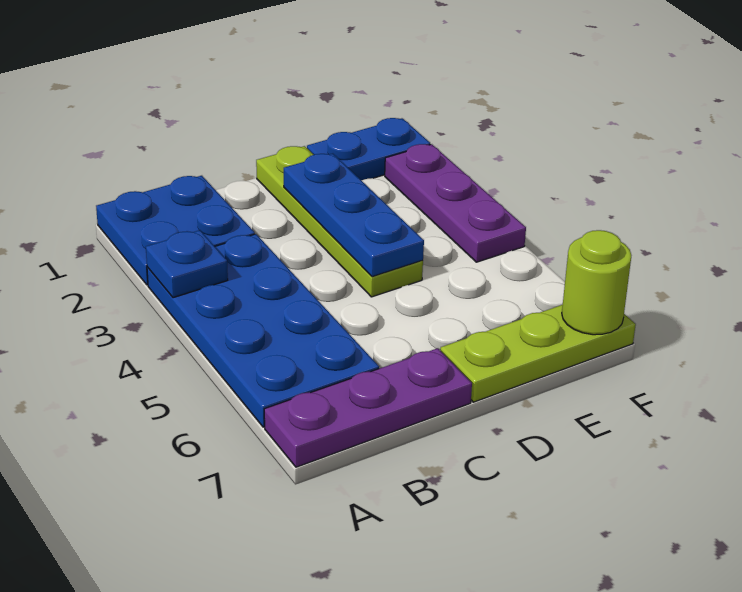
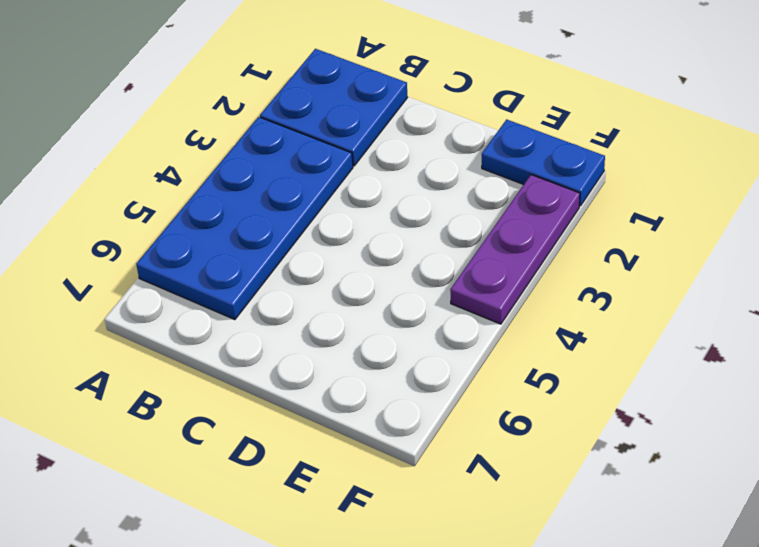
none -> purple 1x3 plate [264,348,472,467]
none -> lime 1x4 plate [256,146,423,297]

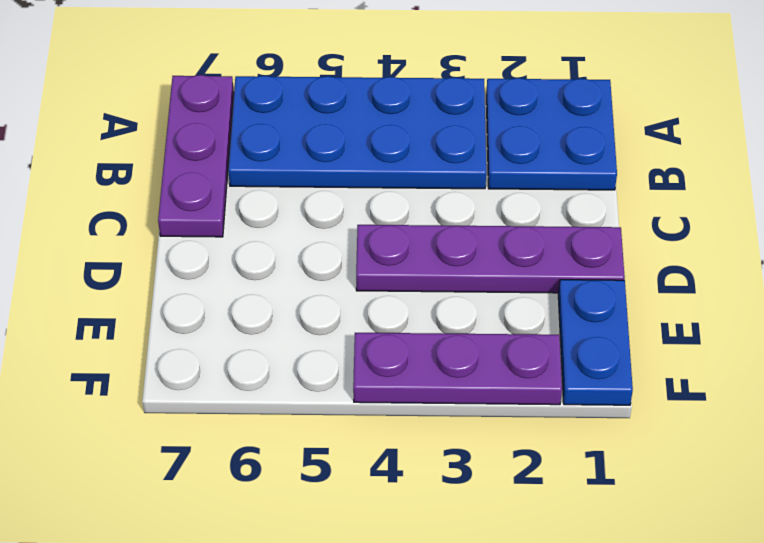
purple 1x4 plate [356,225,625,293] -> lime 1x4 plate [256,146,423,297]
none -> lime 1x3 plate [440,305,636,402]
none -> blue 1x1 plate [146,230,228,298]

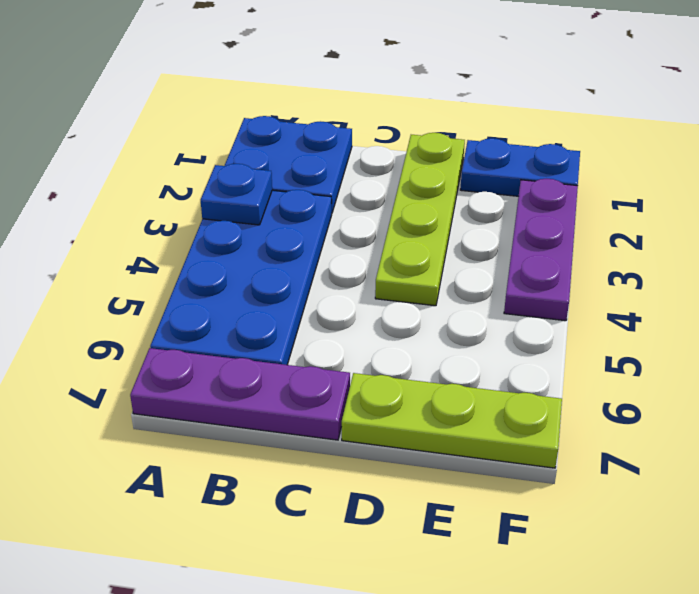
none -> blue 1x3 plate [284,154,424,277]
none -> lime 1x1 round brick [562,230,631,335]

